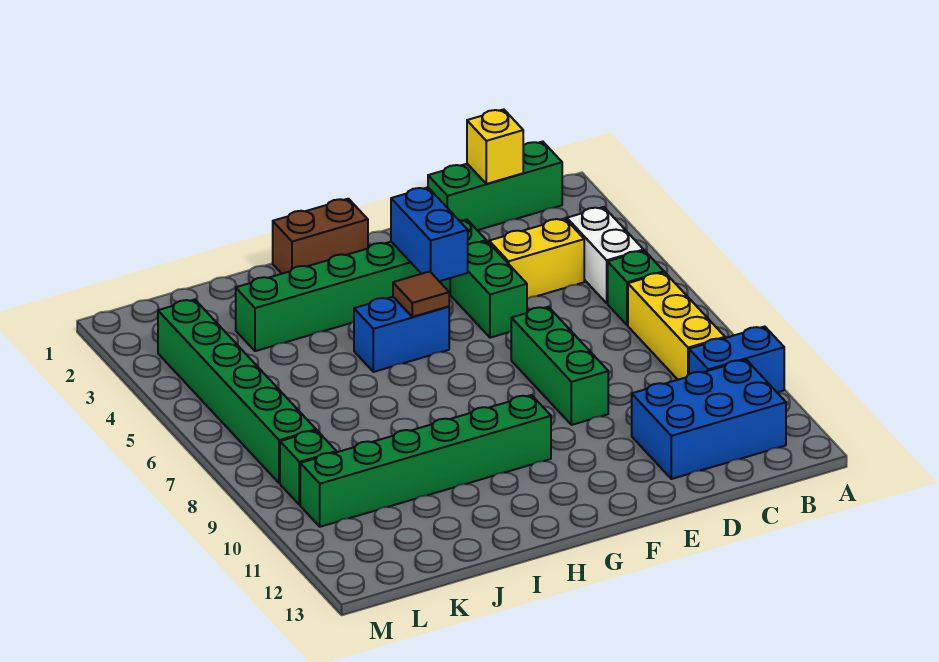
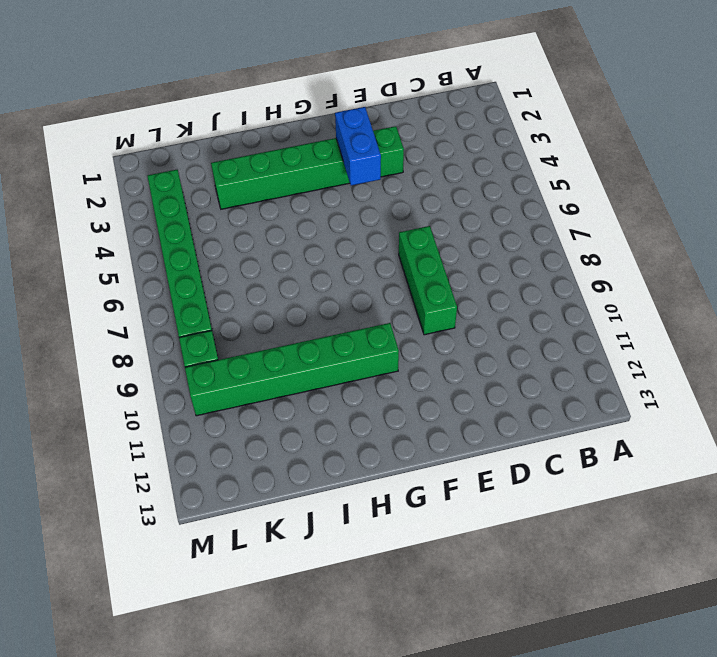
none -> blue 1x2 brick [689,327,784,392]
none -> green 1x3 brick [428,142,562,230]
none -> white 1x2 brick [567,207,644,303]

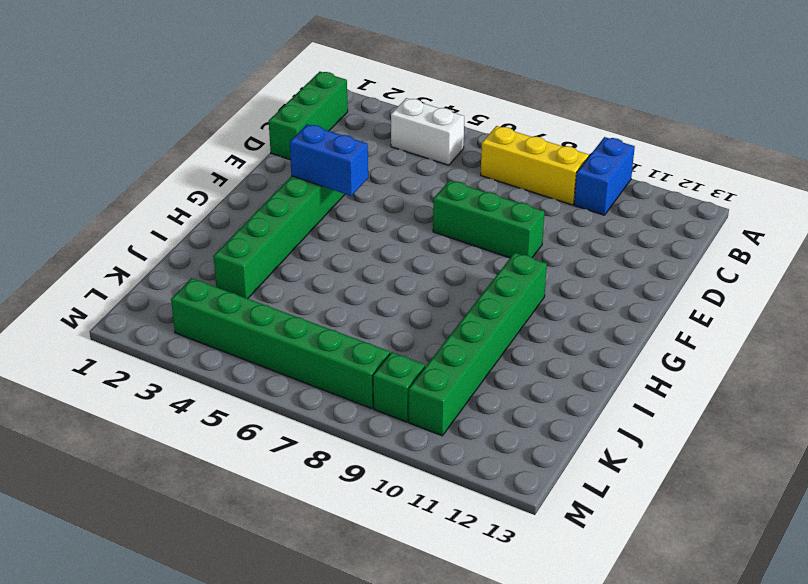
none -> green 1x1 brick [608,251,664,325]
none -> blue 2x3 brick [632,360,786,479]
none -> yellow 1x2 brick [489,218,584,299]

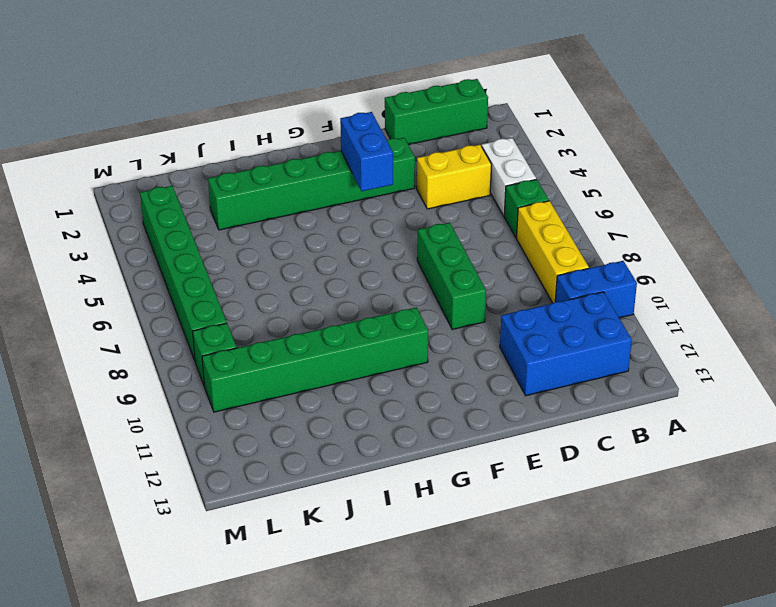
none -> green 1x2 brick [450,241,527,338]
none -> brown 1x2 brick [273,199,368,274]
none -> blue 1x2 brick [354,297,449,372]

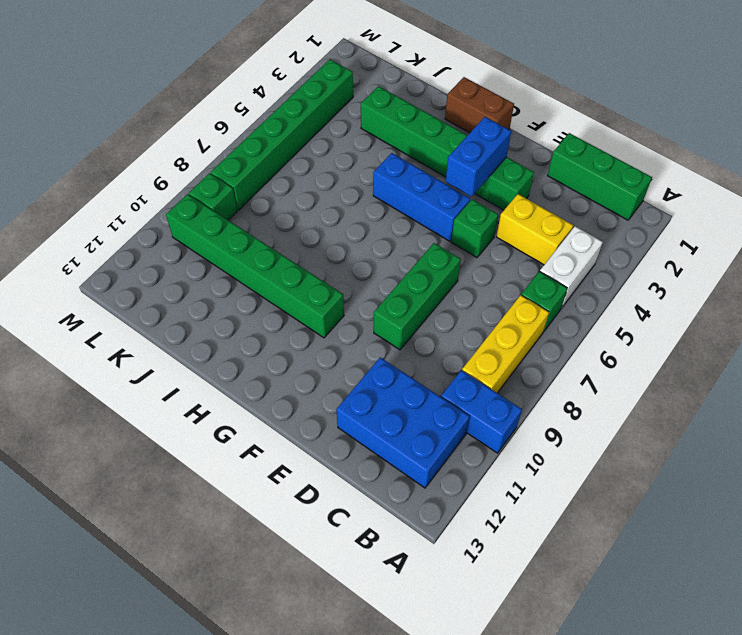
green 1x1 brick [451,199,498,258] -> green 1x2 brick [450,241,527,338]
blue 1x3 brick [373,153,470,241] -> blue 1x2 brick [354,297,449,372]
none -> yellow 1x1 brick [467,109,523,184]
none -> brown 1x1 tile [393,271,449,317]

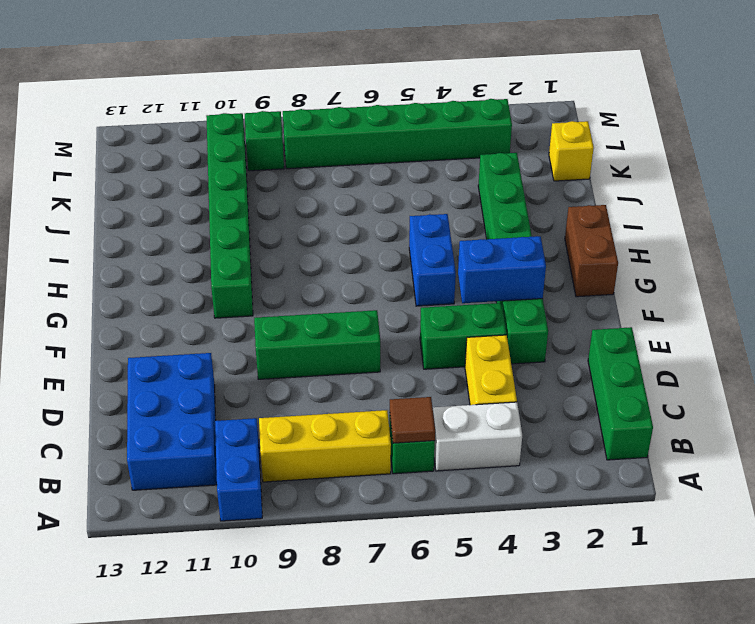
brown 1x1 tile [390,397,435,443] -> brown 1x1 tile moved to [393,271,449,317]
yellow 1x1 brick [549,121,594,181] -> yellow 1x1 brick moved to [467,109,523,184]

